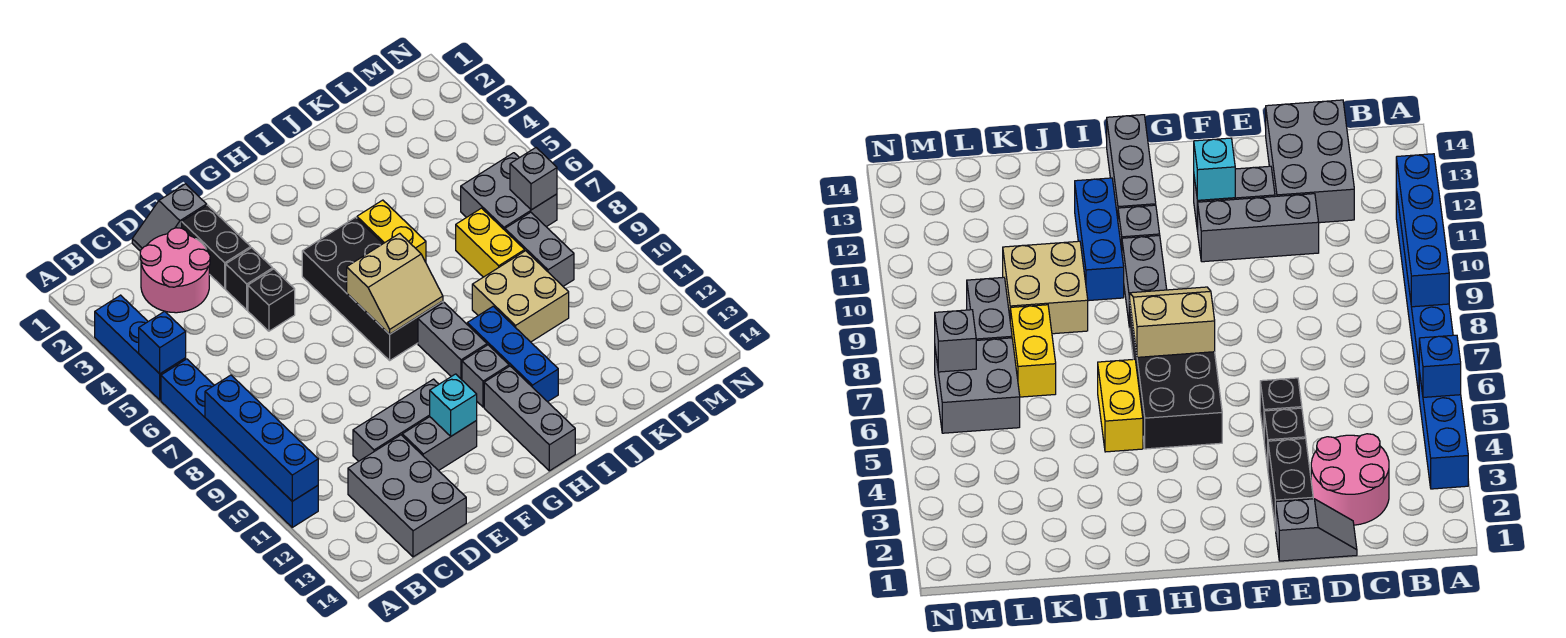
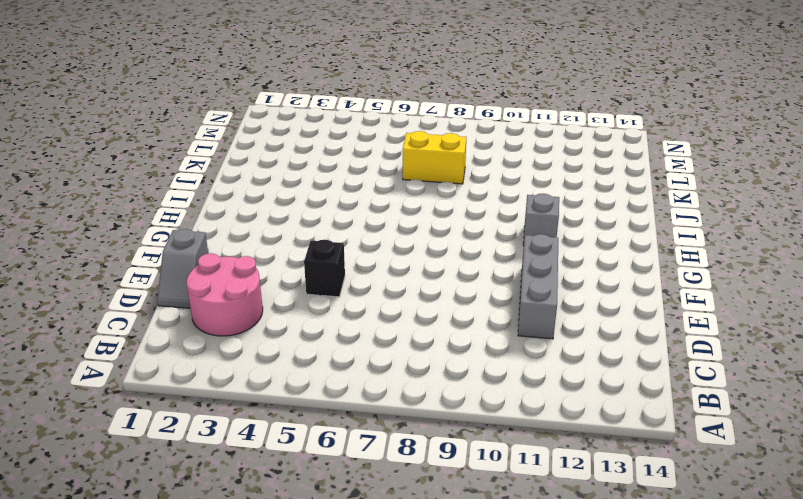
none -> blue 1x3 brick [95,295,186,400]
none -> blue 1x6 brick [161,359,318,527]
none -> grey 2x3 brick [348,435,466,557]

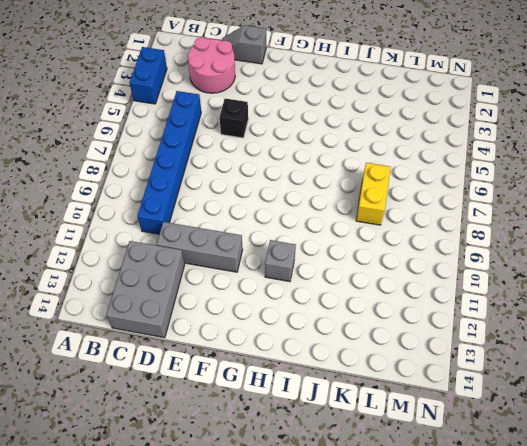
blue 1x2 brick [130,47,167,104] -> blue 1x3 brick [95,295,186,400]
blue 1x6 brick [137,91,201,234] -> blue 1x6 brick moved to [161,359,318,527]
none -> black 1x2 brick [182,205,251,289]
none -> black 1x1 brick [226,248,273,310]
none -> grey 1x2 brick [402,417,477,471]

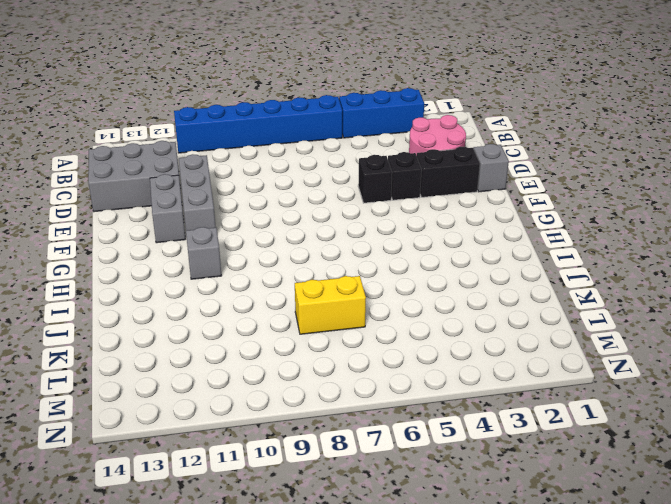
none -> black 2x4 brick [302,217,443,360]
none -> grey 1x2 brick [418,302,487,380]
none -> grey 1x3 brick [484,366,575,471]

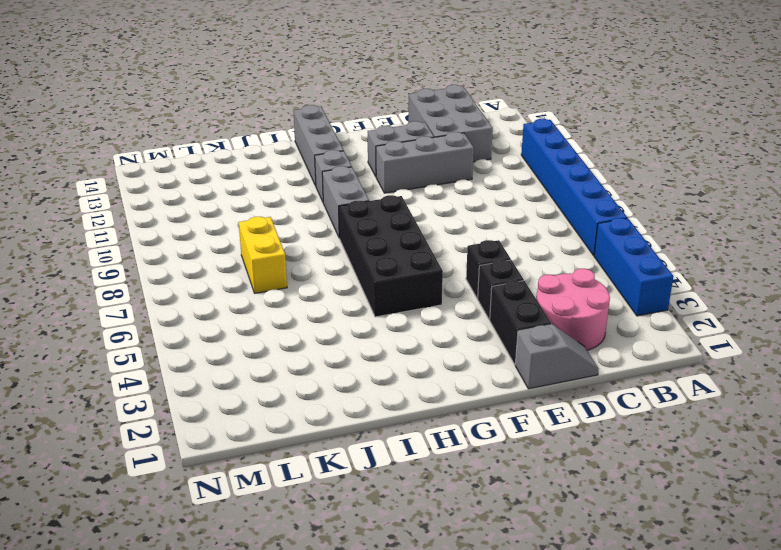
none -> yellow 1x2 brick [357,200,426,262]
none -> blue 1x3 brick [467,306,558,402]
none -> tan 2x2 brick [472,251,569,342]

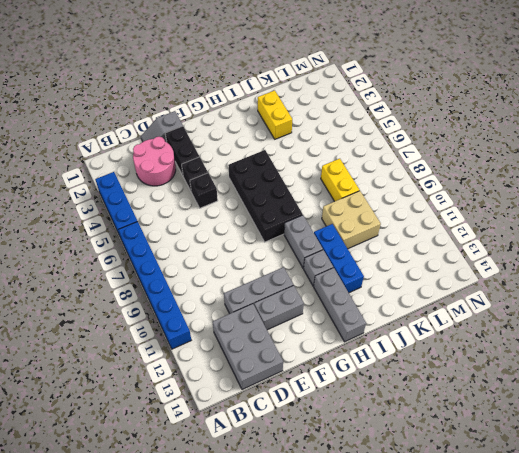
yellow 1x2 brick [258,90,292,139] -> yellow 1x2 brick moved to [357,200,426,262]
none -> grey 2x2 brick [461,153,557,230]
none -> grey 1x2 brick [505,212,574,286]
none -> blue 1x1 brick [139,311,186,374]

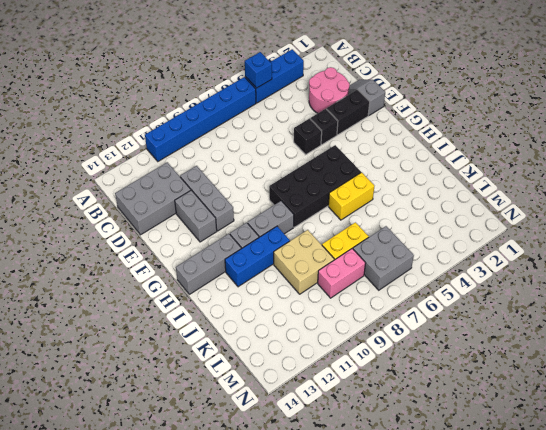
pink 1x2 brick [318,248,365,298] -> grey 1x2 brick [505,212,574,286]
none -> blue 1x4 brick [205,375,318,501]
none -> cyan 1x1 brick [430,374,477,436]
none -> tan 2x2 slope [347,233,443,334]

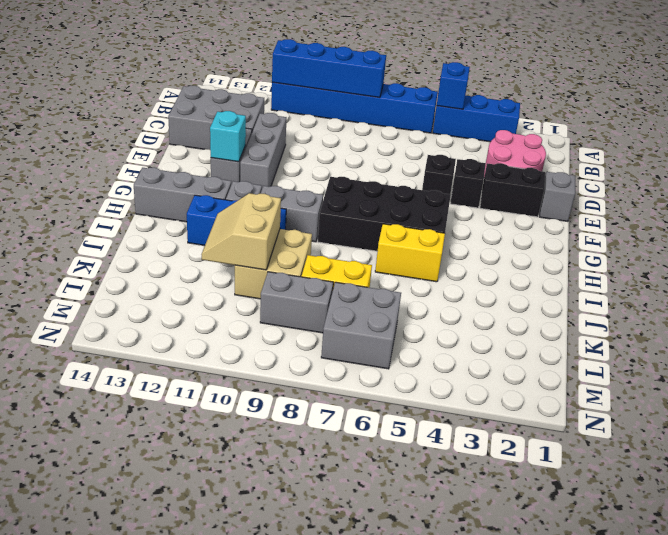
tan 2x2 slope [201,193,281,270] -> tan 2x2 slope moved to [347,233,443,334]
none -> grey 1x1 brick [510,148,557,210]

